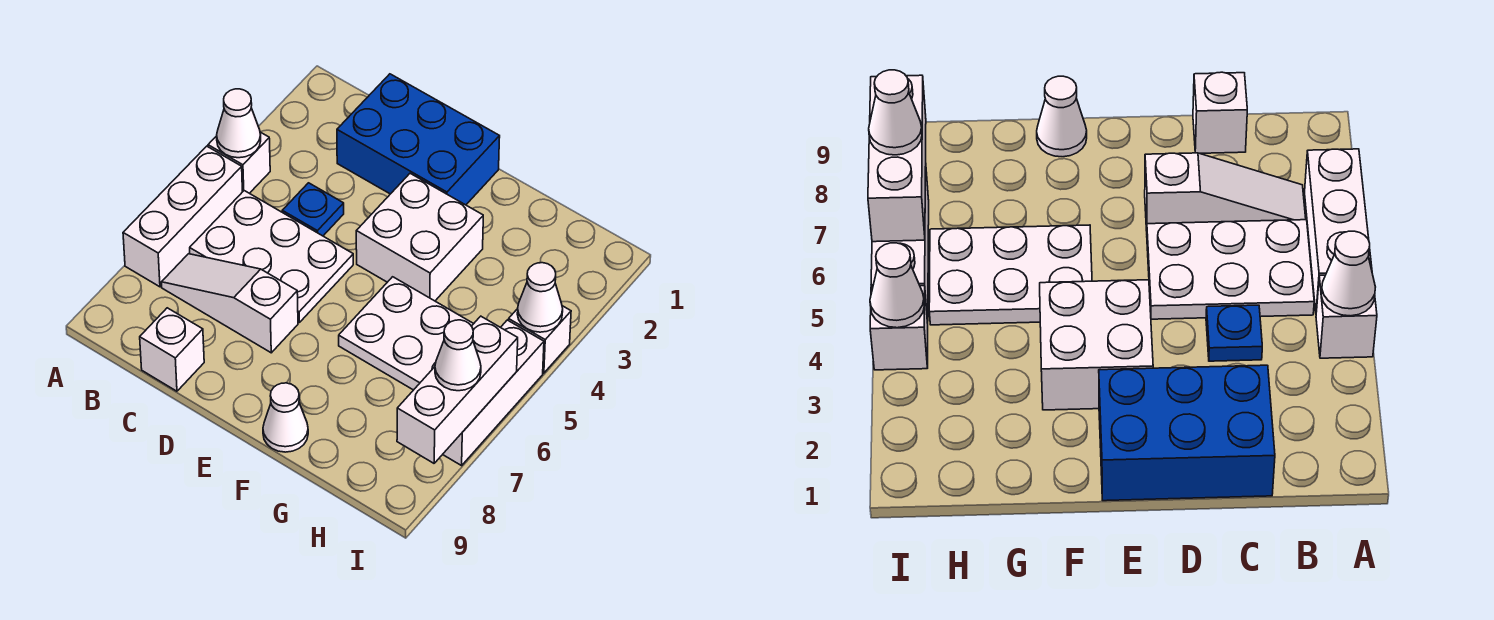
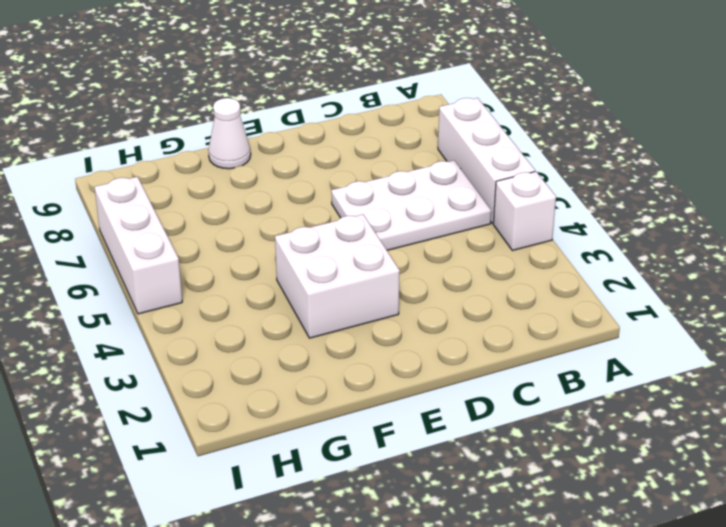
none -> white 1x3 slope [162,254,298,353]
none -> blue 2x3 brick [337,74,500,205]
none -> blue 1x1 plate [282,183,344,236]

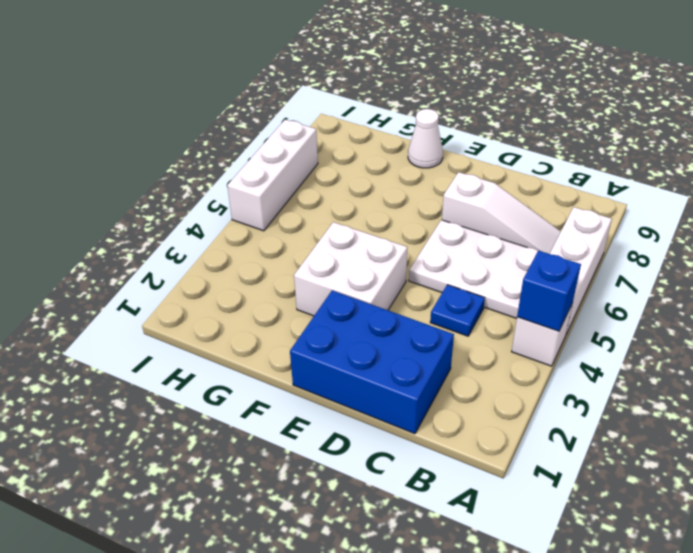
blue 1x1 brick [517,251,581,331] -> white 1x1 cone [217,89,261,158]
none -> white 1x1 brick [140,308,204,391]
none -> white 2x3 plate [339,277,473,390]
none -> white 1x1 brick [508,306,571,373]

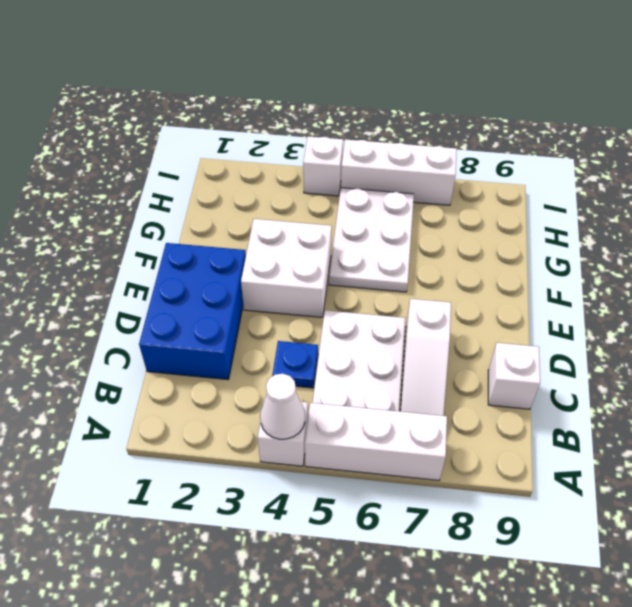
none -> white 1x1 cone [263,383,308,452]
none -> white 1x1 cone [517,263,563,332]
none -> white 1x3 brick [397,316,518,463]

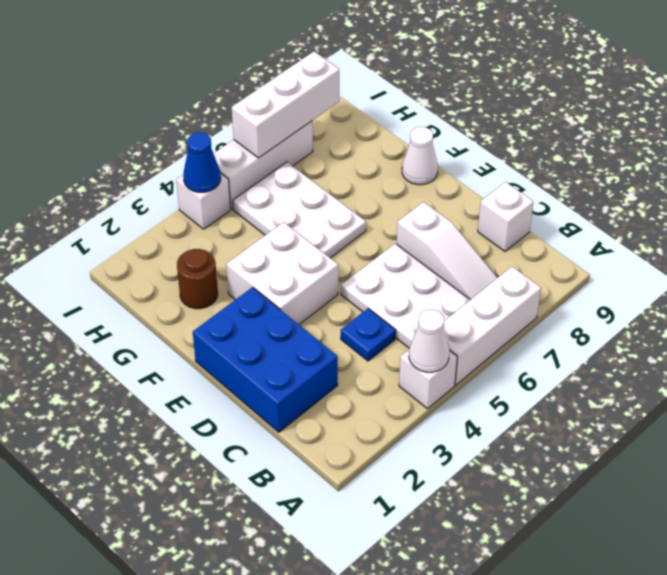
brown 1x1 round brick [177,249,218,309] -> none
blue 1x1 cone [183,132,221,192] -> white 1x1 cone [517,263,563,332]
none -> white 1x1 cone [435,320,481,391]

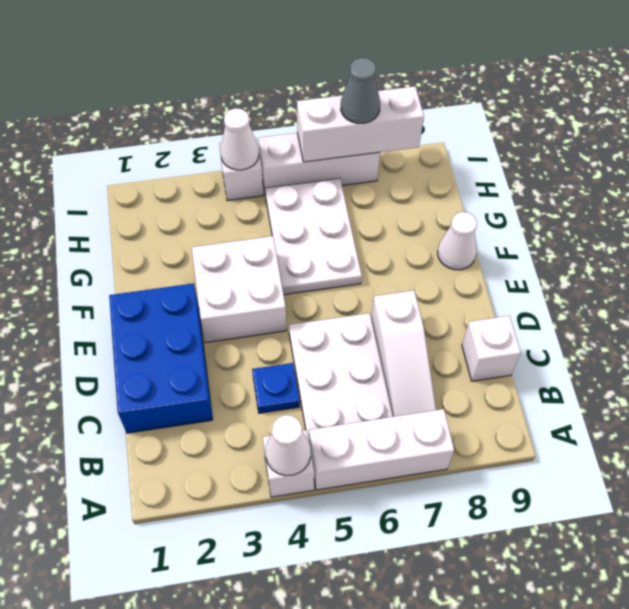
grey 1x1 cone [341,58,380,123] -> white 1x1 cone [435,320,481,391]

